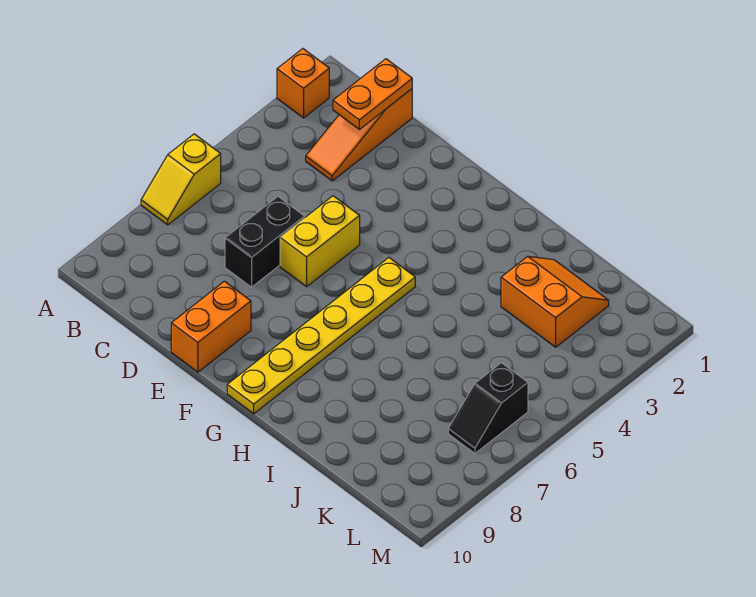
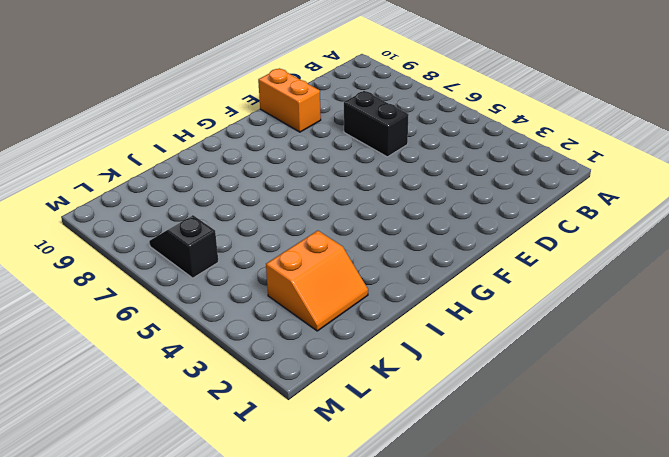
none -> orange 1x1 brick [277,49,329,118]
none -> yellow 1x2 slope [141,134,221,225]

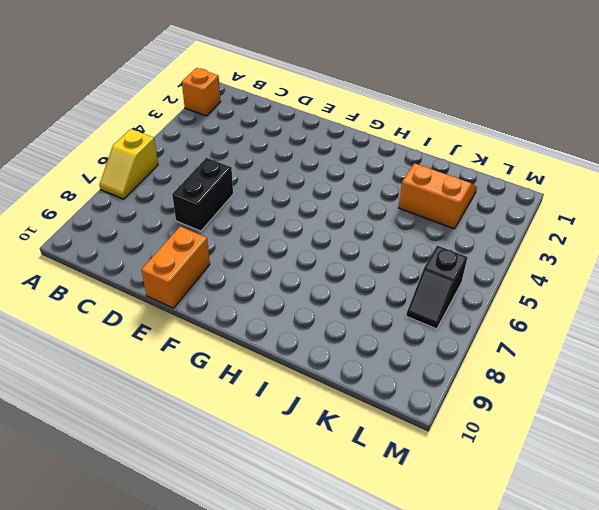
none -> orange 1x3 slope [306,89,412,181]
none -> yellow 1x2 brick [280,196,360,287]

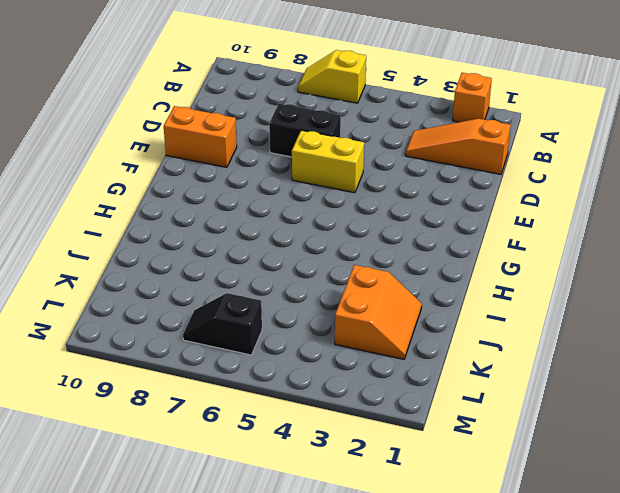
none -> yellow 1x6 plate [227,258,415,414]
none -> orange 1x2 plate [333,59,412,129]

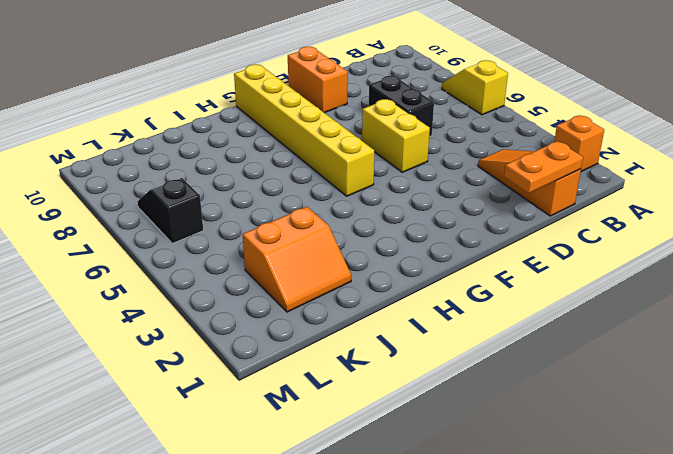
orange 1x2 plate [504,141,583,193] -> orange 1x2 plate turned to [333,59,412,129]
yellow 1x6 brick [234,64,374,196] -> yellow 1x6 plate [227,258,415,414]

